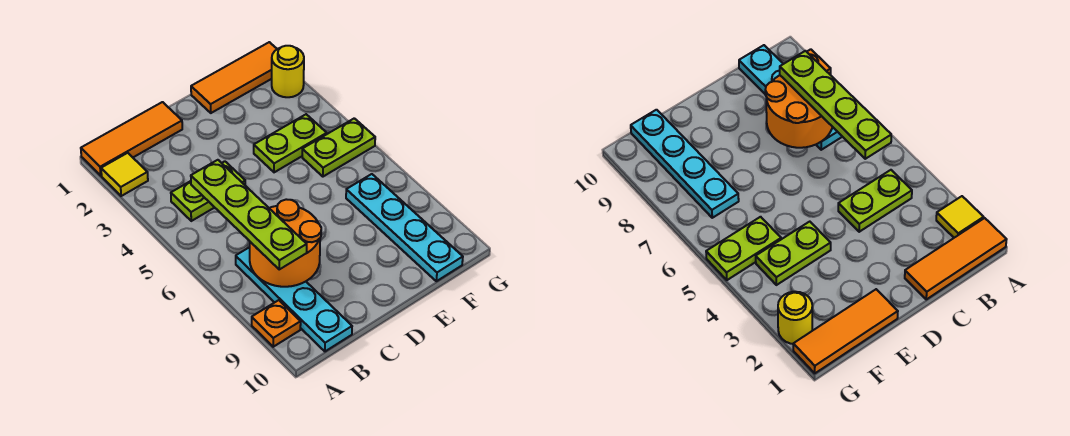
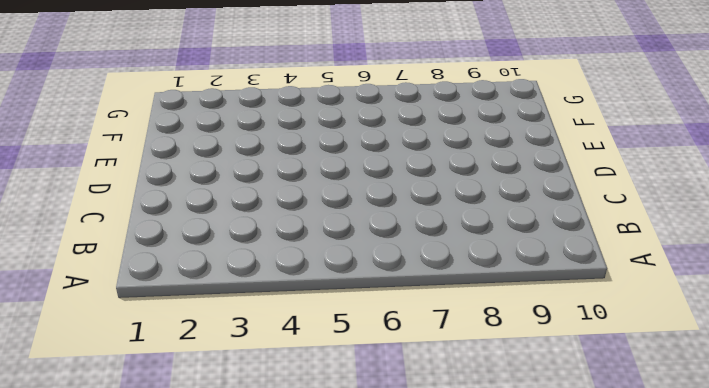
none -> orange 1x3 tile [81,102,182,176]
none -> yellow 1x1 tile [101,153,148,196]
none -> orange 1x1 plate [252,300,301,347]

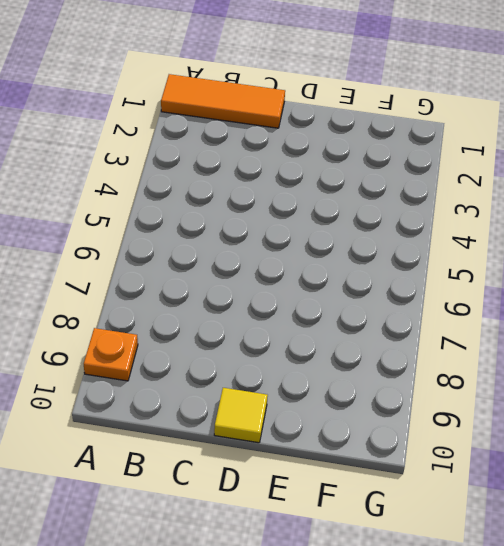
yellow 1x1 tile [214,388,268,443] -> yellow 1x1 tile moved to [101,153,148,196]
none -> lime 1x2 plate [171,161,245,221]
none -> cyan 1x4 plate [236,247,352,351]
none -> orange 1x3 tile [191,42,277,113]

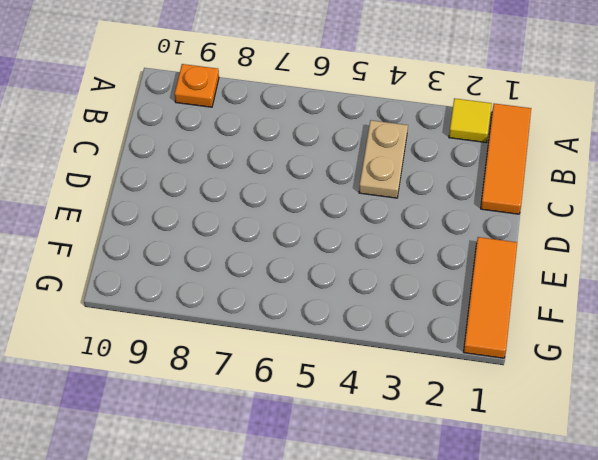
tan 1x2 plate [359,120,408,198] -> lime 1x2 plate [171,161,245,221]
none -> cyan 1x4 plate [236,247,352,351]
none -> lime 1x2 plate [254,114,327,172]
none -> lime 1x2 plate [302,118,375,177]

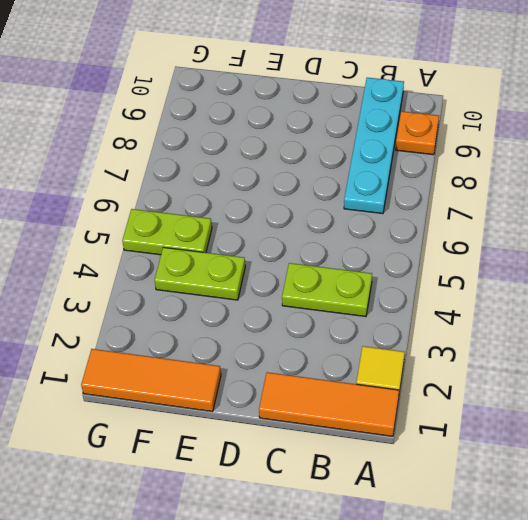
none -> cyan 1x4 plate [346,174,463,281]
none -> yellow 1x1 round brick [272,46,304,97]
none -> orange 2x2 round brick [250,199,321,287]

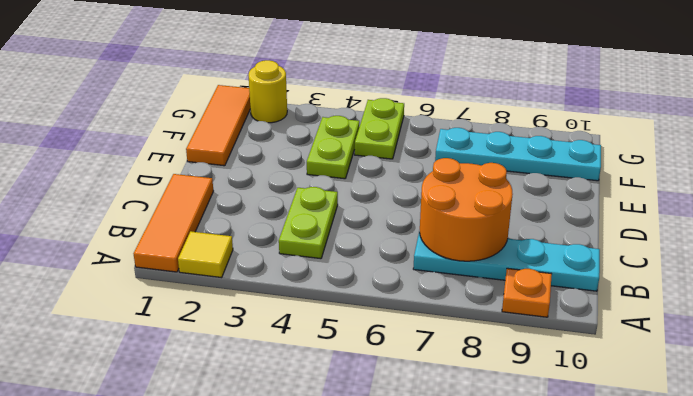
none -> lime 1x4 plate [191,160,307,269]

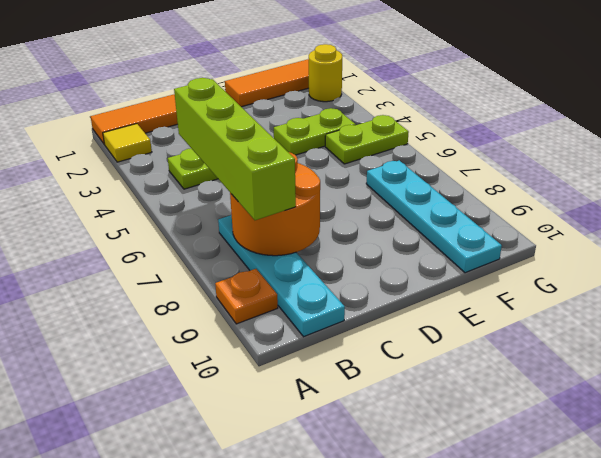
lime 1x4 brick [174,78,296,220] -> lime 1x4 plate [191,160,307,269]

